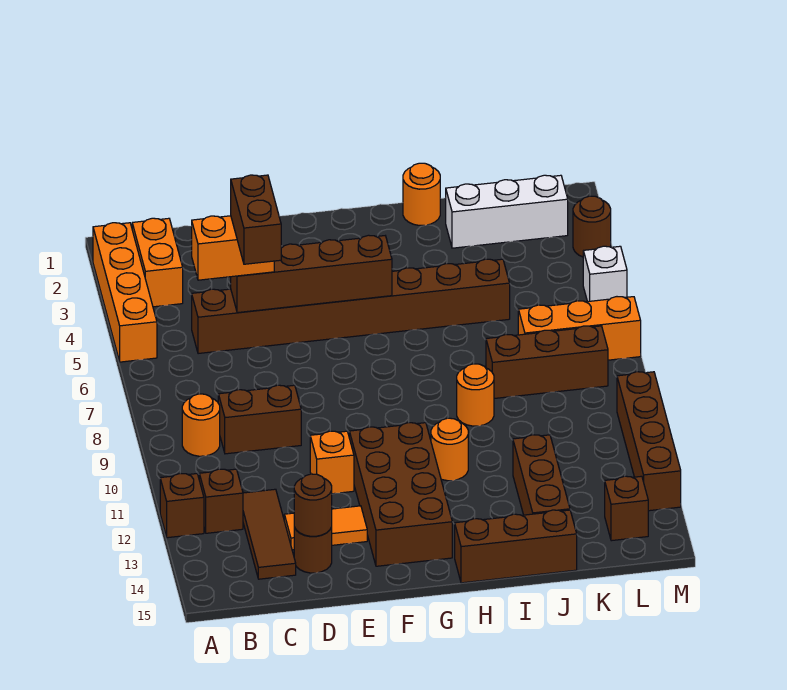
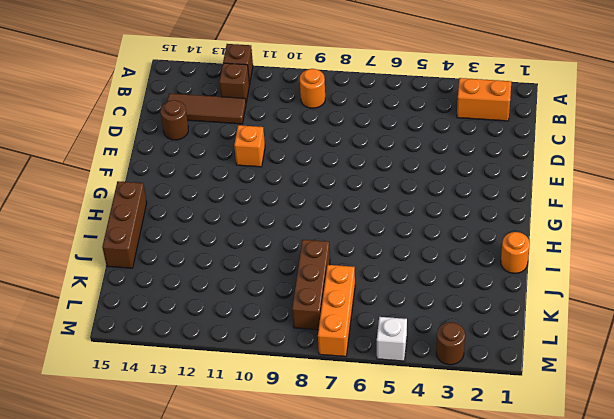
none -> orange 1x4 brick [93,223,157,362]
none -> brown 1x8 brick [192,259,510,354]
none -> brown 1x2 brick [218,385,301,454]

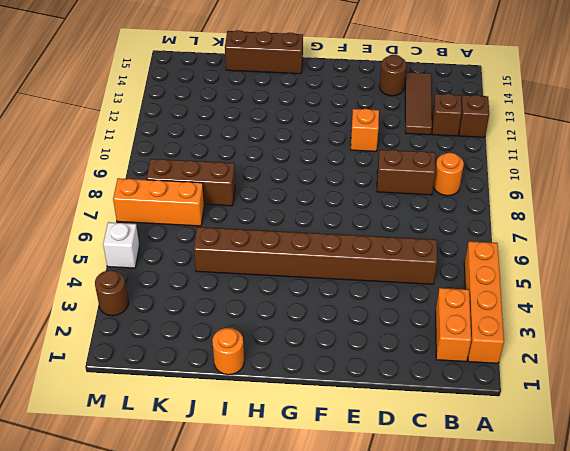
none -> orange 1x2 tile [284,506,367,550]
none -> brown 2x4 brick [349,423,452,566]
none -> orange 1x1 round brick [431,418,468,481]

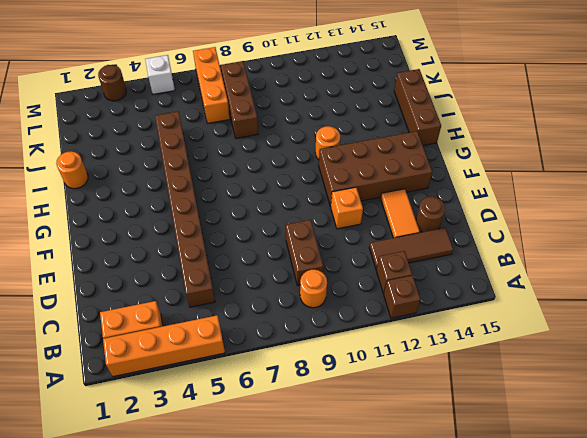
none -> orange 1x1 round brick [457,364,494,426]
none -> white 1x3 brick [446,175,568,248]
none -> brown 1x3 brick [513,435,570,515]

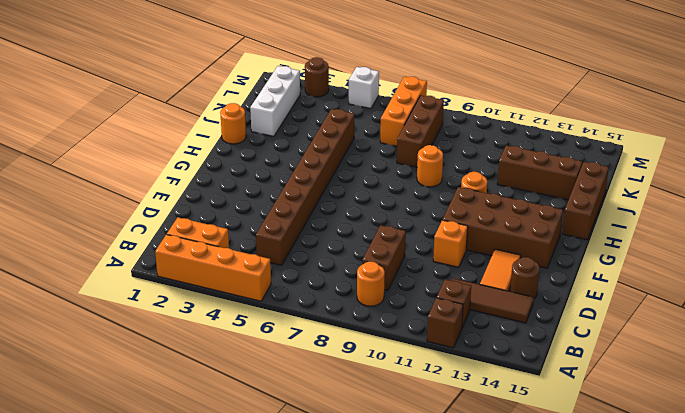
none -> brown 1x1 brick [605,476,648,541]
none -> brown 1x4 brick [617,372,681,511]
none -> brown 1x4 brick [231,235,392,313]

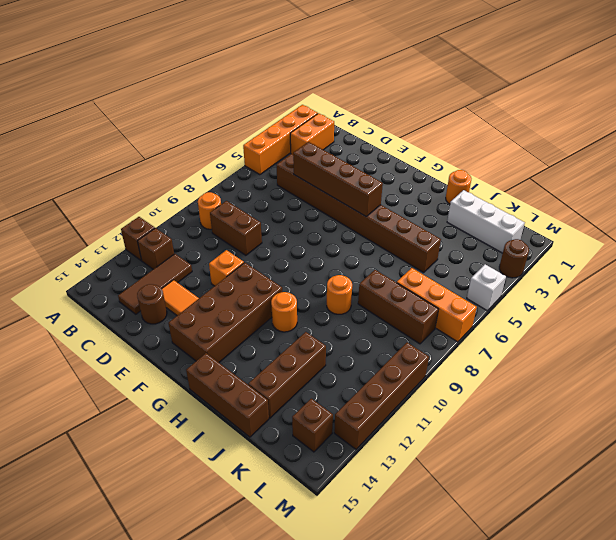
none -> brown 1x1 round brick [294,474,332,536]
none -> orange 1x2 brick [192,216,274,280]
none -> brown 1x2 brick [231,175,281,264]

